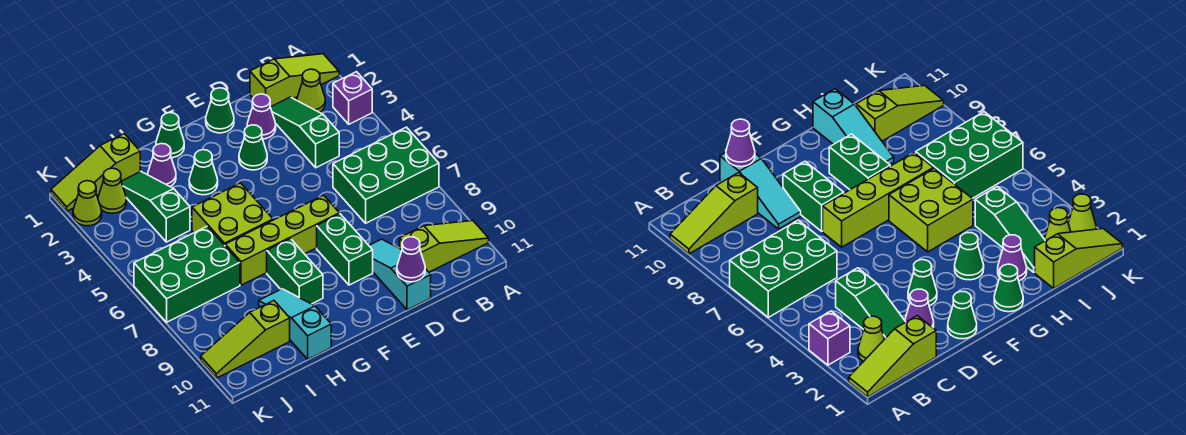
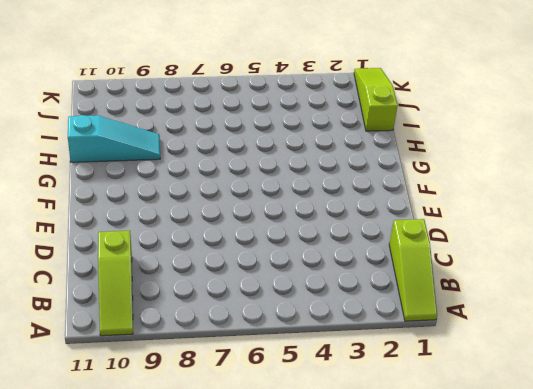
none -> purple 1x1 brick [333,72,372,124]
none -> green 2x3 brick [333,127,439,223]
none -> lime 1x1 cone [297,69,325,112]

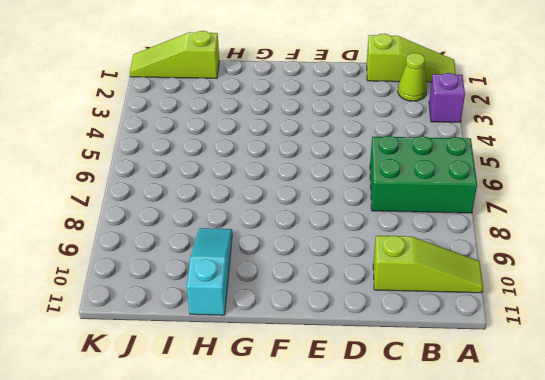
none -> green 1x3 slope [271,97,339,168]
none -> purple 1x1 cone [247,94,276,139]
none -> cyan 1x3 slope [369,239,431,310]

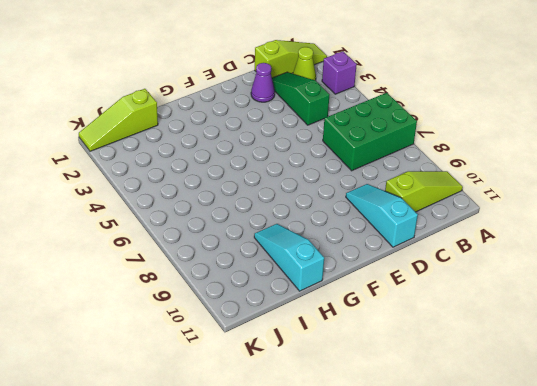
none -> green 1x1 cone [206,88,234,133]
none -> green 1x1 cone [239,125,267,170]
none -> lime 1x4 brick [225,195,339,285]

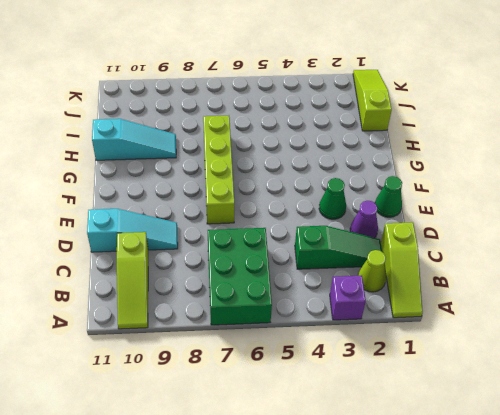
none -> green 1x2 brick [317,214,373,285]
none -> green 1x1 cone [156,113,184,158]
none -> green 1x1 cone [189,150,218,195]

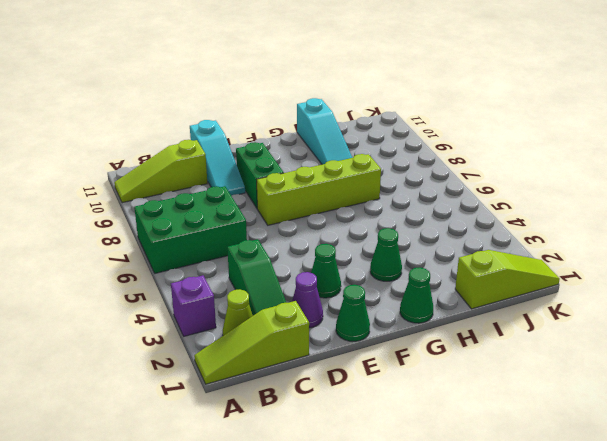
none -> lime 2x2 brick [192,183,273,245]
none -> green 1x2 brick [267,239,323,304]
none -> purple 1x1 cone [148,144,176,186]

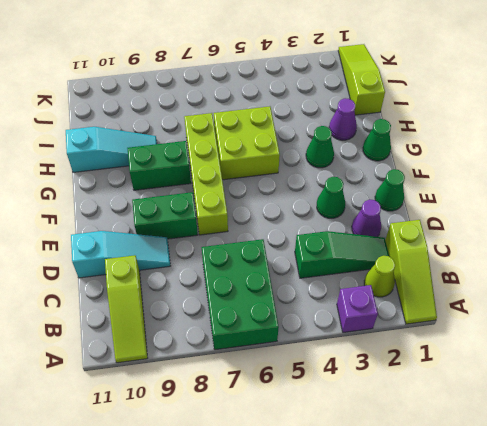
none -> green 1x3 slope [121,171,190,242]
none -> green 2x3 brick [134,226,240,322]
none -> lime 1x3 slope [201,301,290,378]

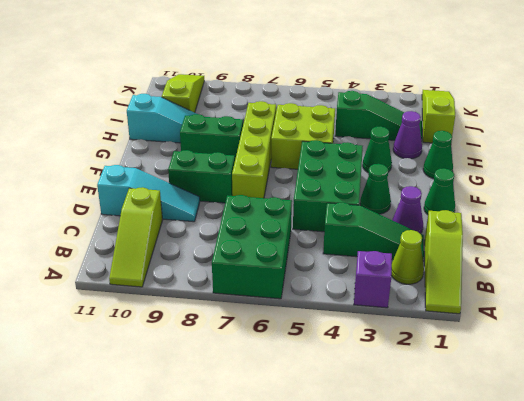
green 2x3 brick [293,140,363,232] -> green 2x3 brick moved to [134,226,240,322]
none -> lime 1x1 cone [98,168,126,213]
none -> lime 1x1 cone [73,181,102,226]
none -> purple 1x1 cone [397,237,425,282]

